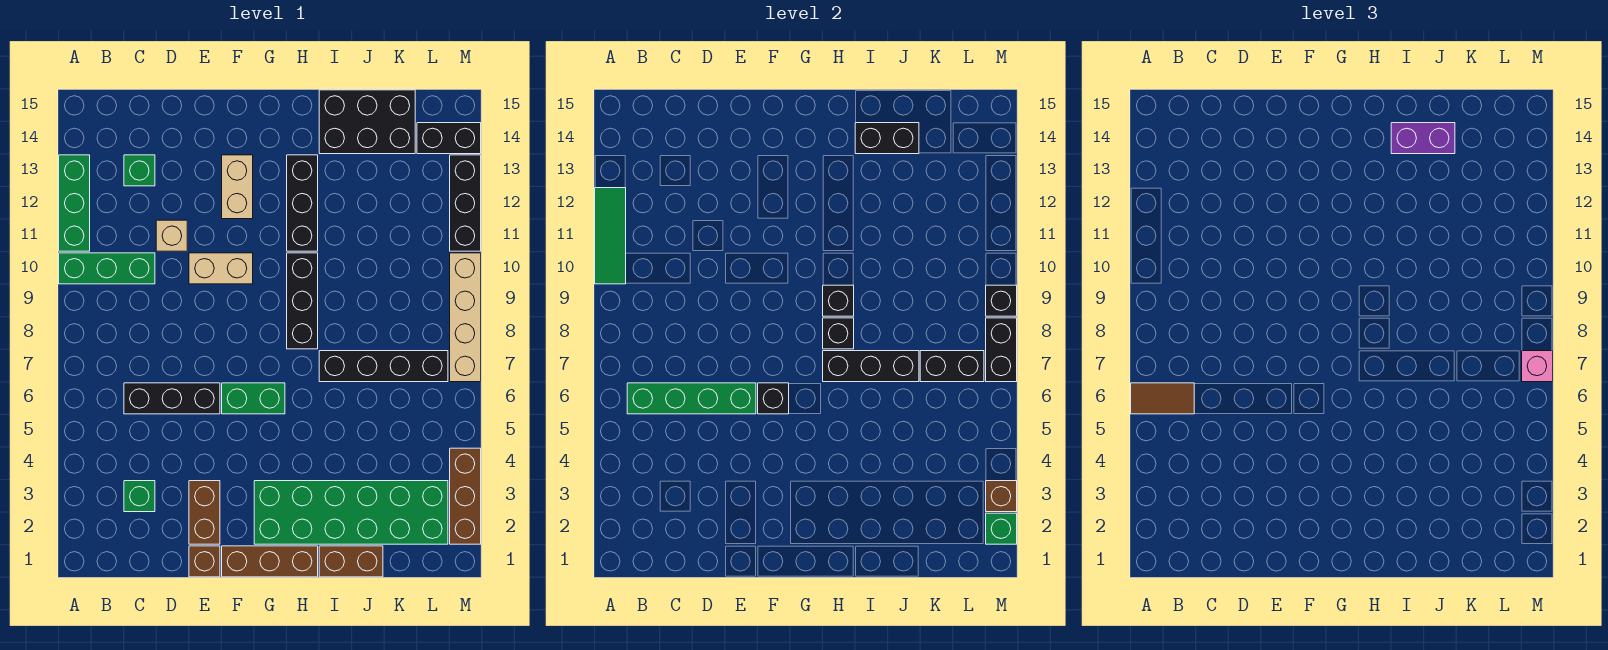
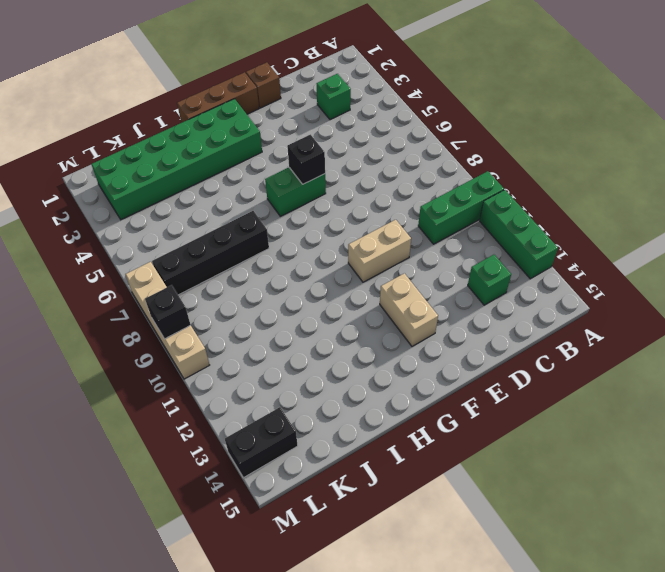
none -> black 1x3 brick [124,383,220,414]
none -> tan 1x1 brick [156,220,187,251]
none -> brown 1x2 brick [189,481,220,544]
none -> black 1x3 brick [287,253,318,349]

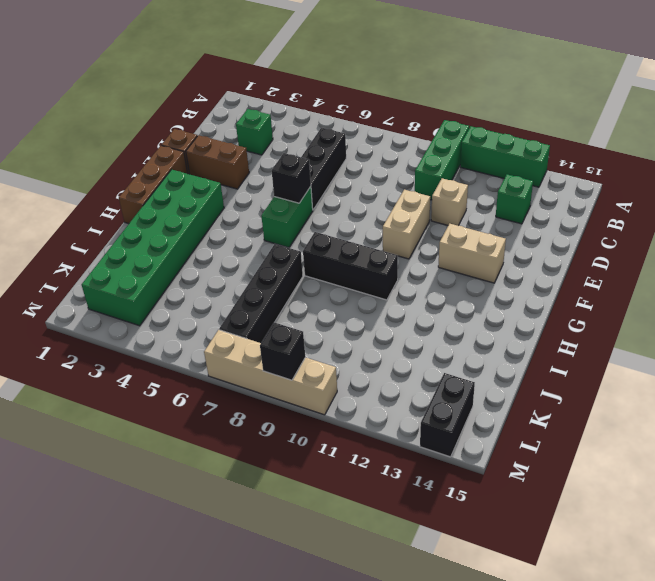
none -> black 1x3 brick [287,155,318,251]
none -> brown 1x2 brick [319,546,383,577]
none -> black 2x3 brick [319,90,415,154]
none -> brown 1x3 brick [450,448,481,544]

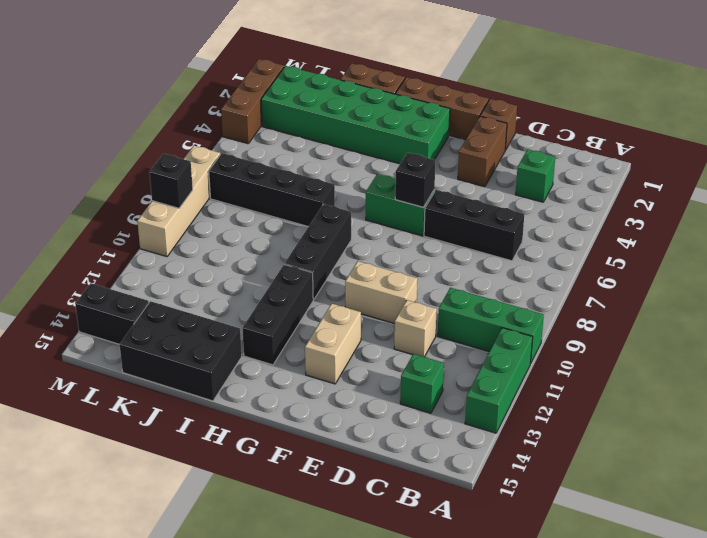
none -> black 1x3 brick [450,155,481,251]
none -> green 1x3 tile [595,188,626,284]
none -> green 1x4 brick [627,383,756,414]
none -> black 1x3 brick [823,351,919,382]

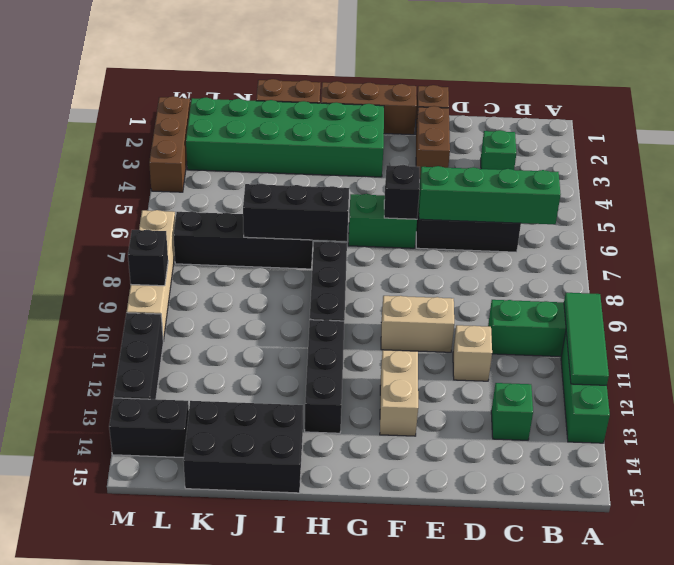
none -> black 1x1 brick [823,318,854,349]
none -> black 1x1 brick [823,285,854,316]
none -> black 1x2 brick [855,123,919,154]
none -> black 1x2 brick [920,351,984,382]

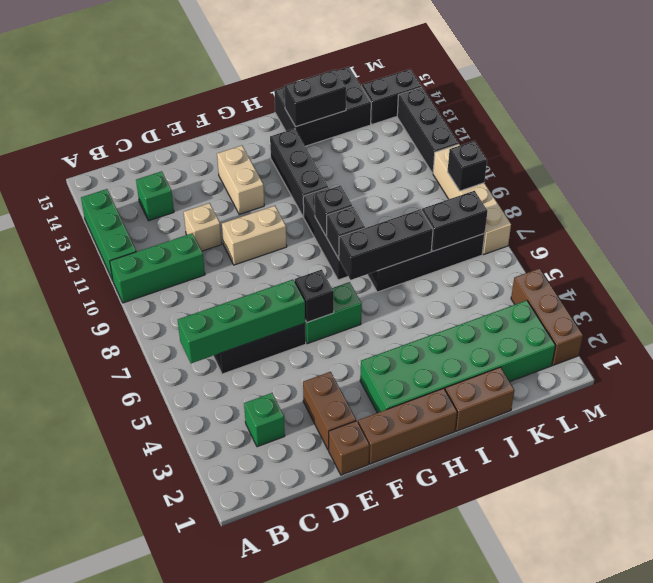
none -> green 1x3 tile [595,188,626,284]
none -> green 1x1 brick [986,513,1017,544]
none -> brown 1x1 brick [986,481,1017,512]
none -> black 1x2 brick [986,318,1017,382]

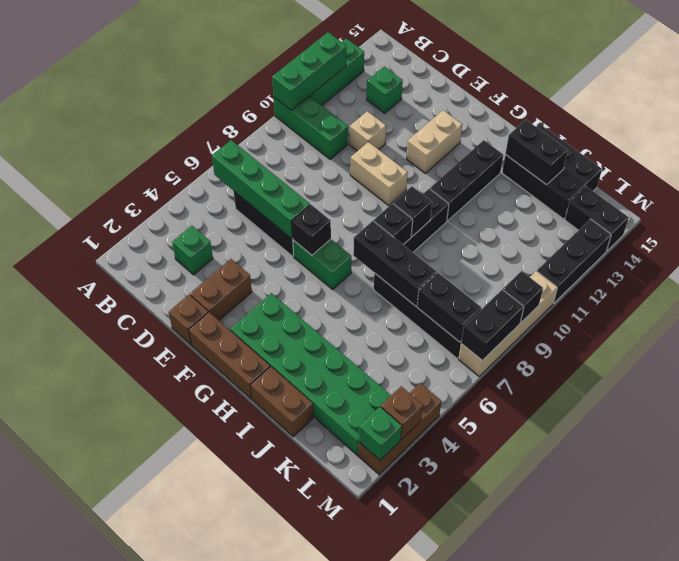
green 1x3 brick [272,32,346,111] -> green 1x3 tile [595,188,626,284]
none -> brown 1x2 tile [1131,383,1194,414]
none -> purple 1x2 brick [1391,123,1455,154]
none -> pink 1x1 brick [1522,351,1553,382]

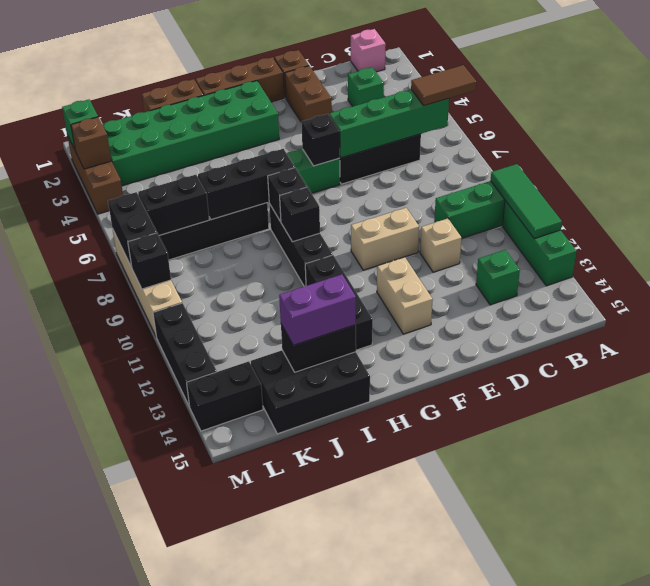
pink 1x1 brick [351,29,386,72] -> pink 1x1 brick moved to [1522,351,1553,382]

